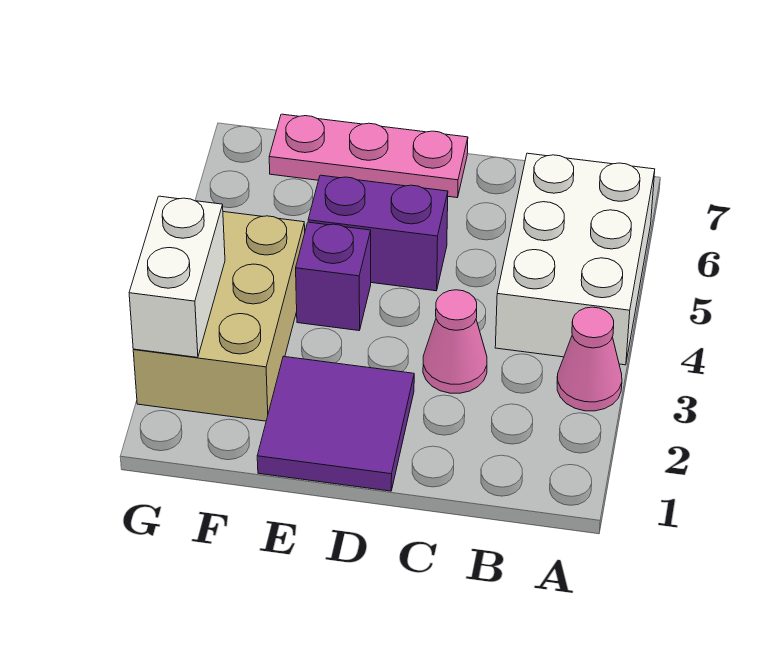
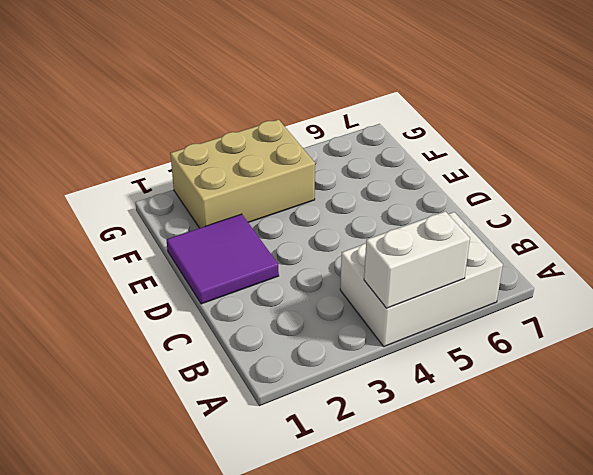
white 1x2 brick [364,211,470,308] -> white 1x2 brick moved to [129,196,225,358]
none -> pink 1x1 cone [557,307,622,411]
none -> pink 1x1 cone [423,290,487,393]

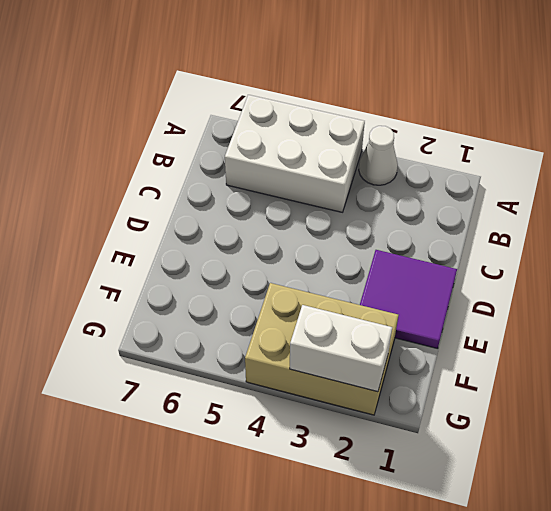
white 1x1 cone [359,126,398,185] -> pink 1x1 cone [557,307,622,411]
none -> pink 1x1 cone [423,290,487,393]
none -> purple 1x2 brick [308,175,448,291]

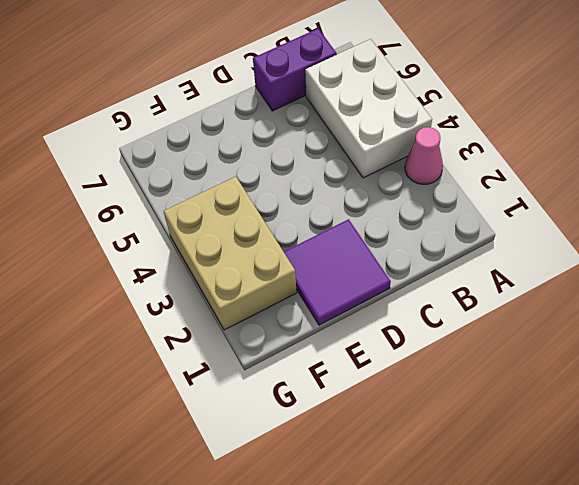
purple 1x2 brick [253,29,337,111] -> purple 1x2 brick moved to [308,175,448,291]
none -> pink 1x1 cone [423,290,487,393]
none -> pink 1x3 plate [269,114,468,198]

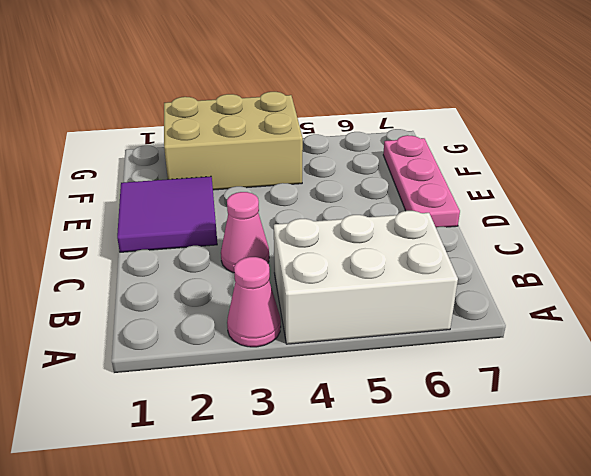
none -> purple 1x2 brick [308,175,448,291]
none -> purple 1x1 brick [296,222,371,331]

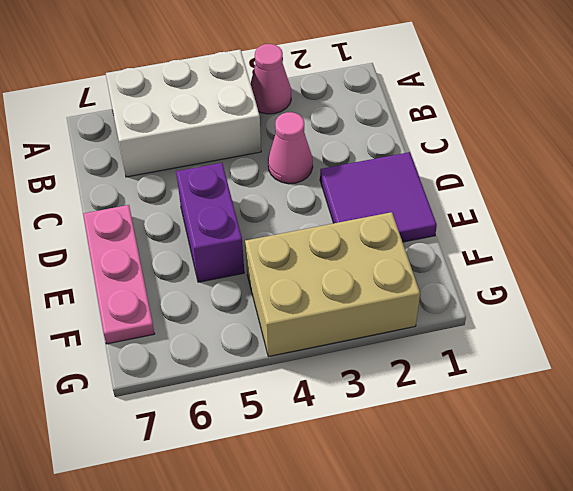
none -> purple 1x1 brick [296,222,371,331]
none -> white 1x2 brick [129,196,225,358]

